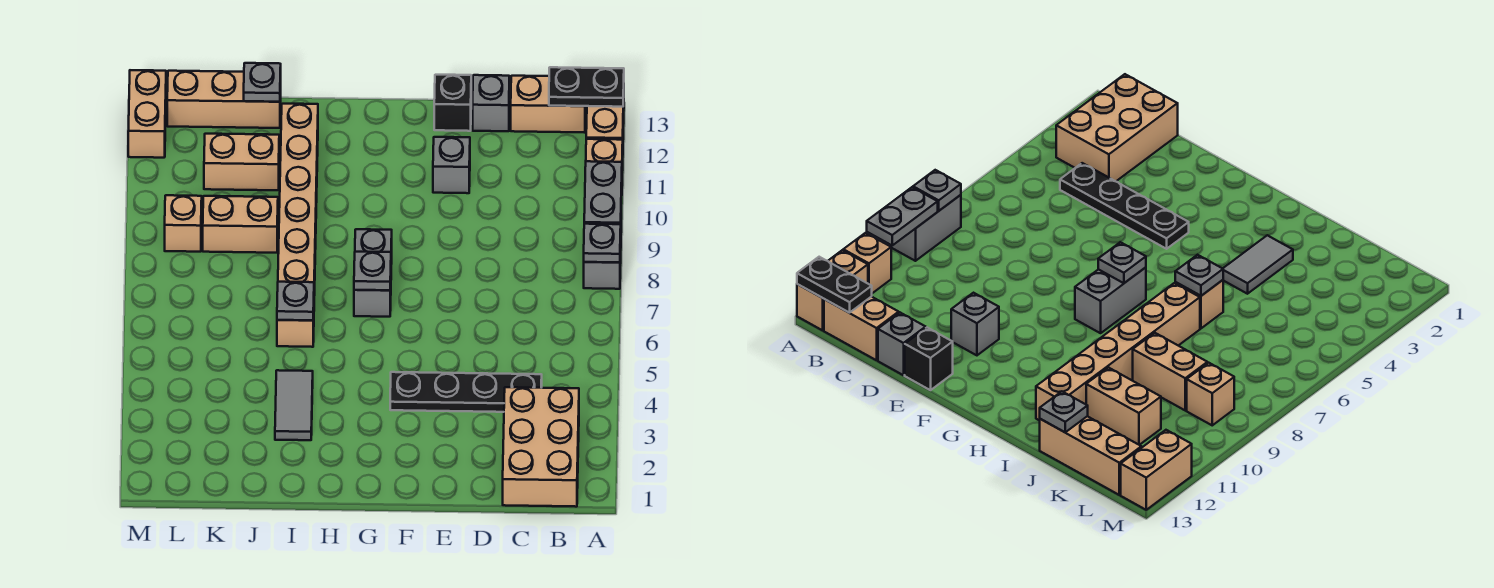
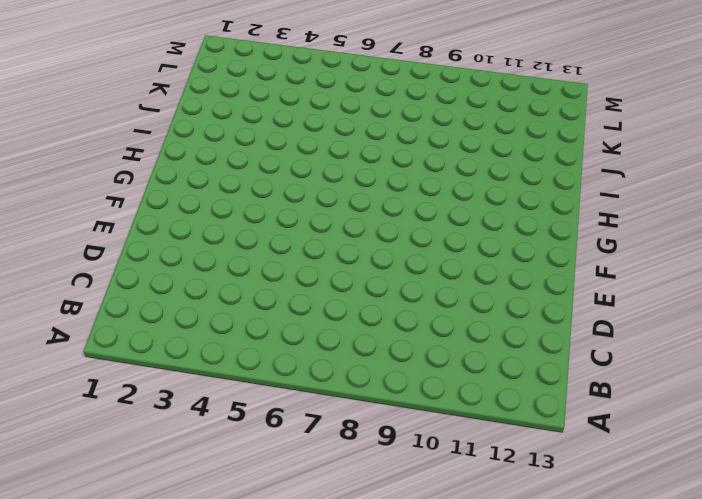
none -> grey 1x2 brick [584,237,621,289]
none -> tan 1x1 brick [586,139,623,195]
none -> tan 1x2 brick [586,97,624,140]

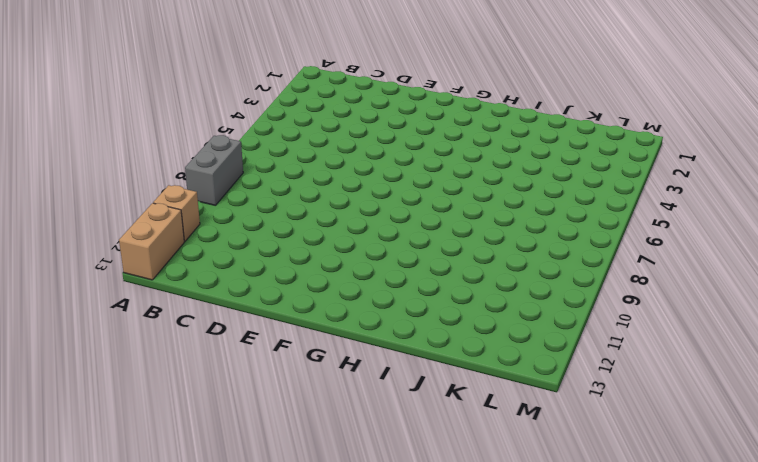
none -> tan 2x3 brick [503,387,579,507]
none -> tan 1x2 brick [511,76,586,133]
none -> black 1x4 plate [390,372,542,412]

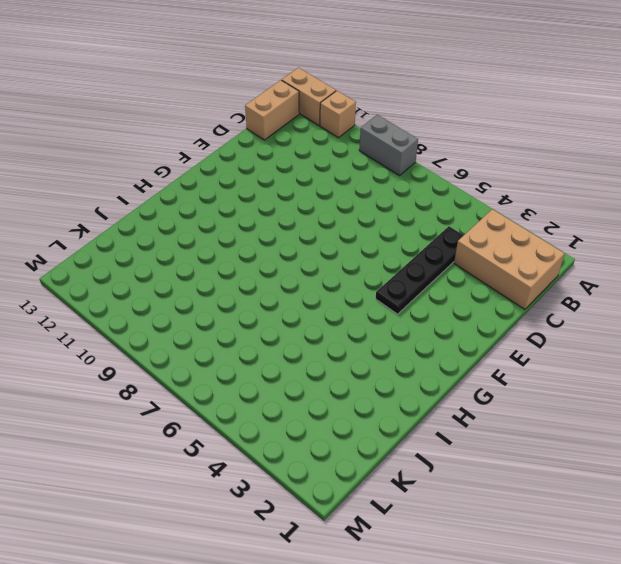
none -> grey 1x1 brick [473,75,509,131]
none -> grey 1x1 brick [433,137,470,193]
none -> black 1x1 brick [434,75,471,131]

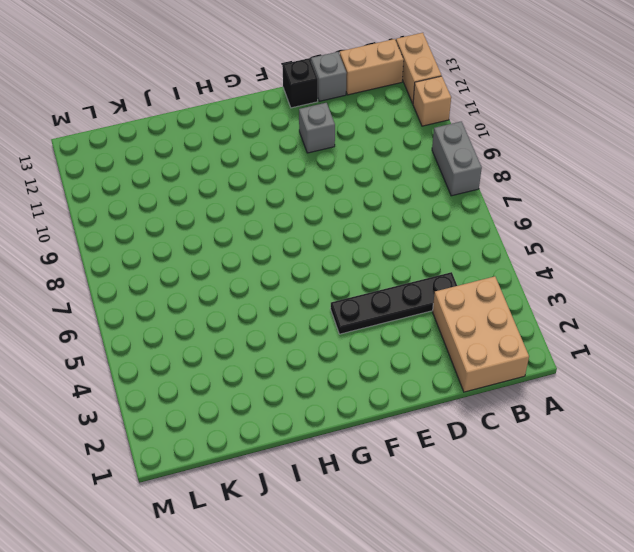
none -> grey 1x2 brick [354,229,392,317]
none -> grey 1x2 tile [275,370,313,440]
none -> tan 1x1 brick [277,315,314,347]

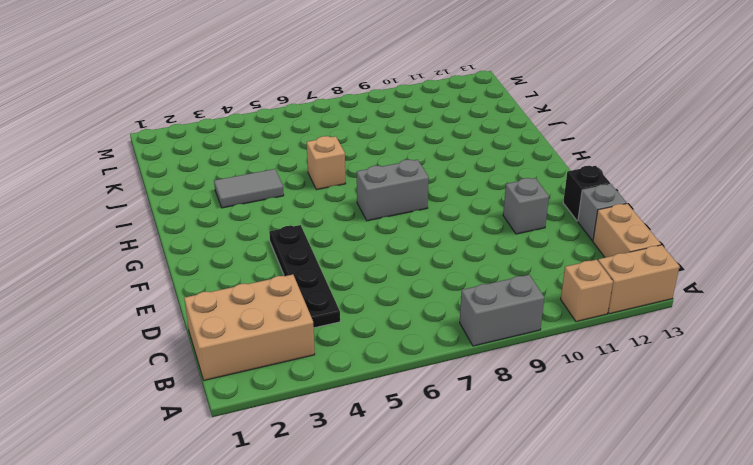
none -> tan 1x6 brick [278,104,318,296]
none -> tan 1x2 brick [203,196,278,253]
none -> tan 1x2 brick [204,134,279,190]

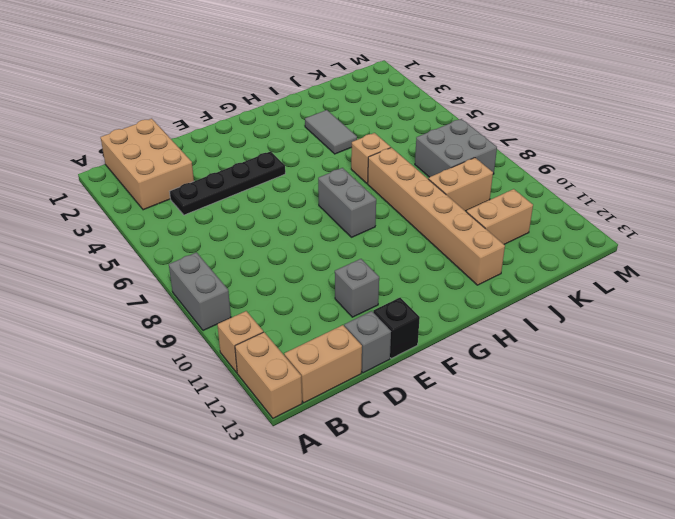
grey 2x2 brick [415,119,497,177] -> none
none -> tan 1x3 brick [167,71,281,128]
none -> tan 1x1 brick [165,195,202,252]
none -> tan 1x2 brick [128,70,166,158]

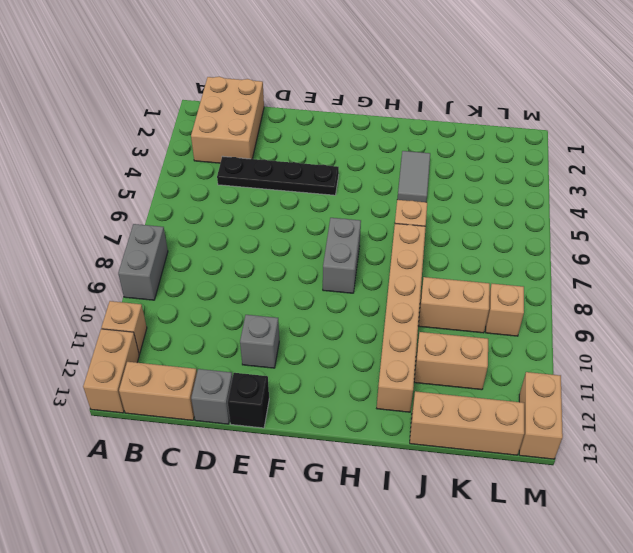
none -> grey 1x1 plate [584,224,621,262]
none -> grey 1x2 plate [584,161,622,224]
none -> black 1x2 plate [549,67,624,107]

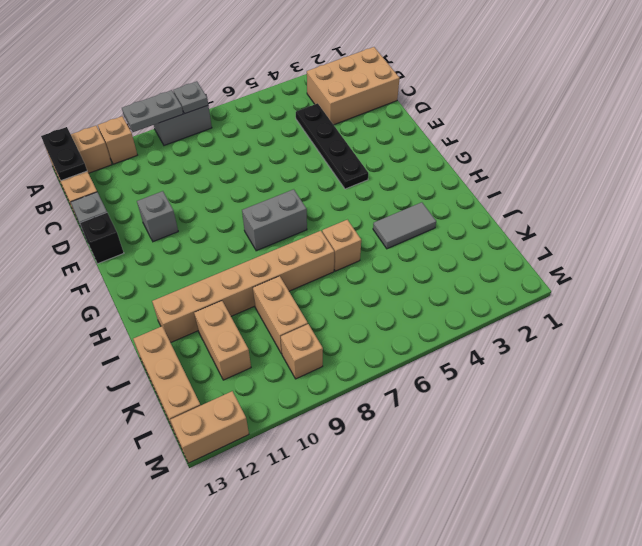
none -> grey 1x1 plate [354,252,391,290]
none -> grey 1x1 plate [277,282,314,320]
none -> grey 1x1 plate [244,63,281,102]

